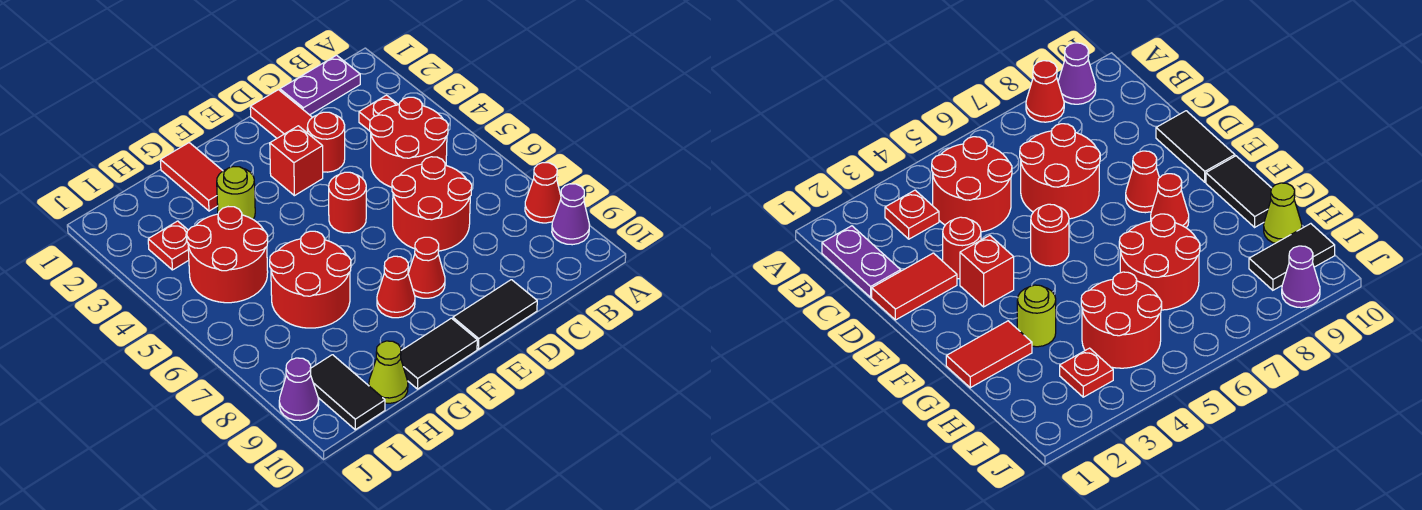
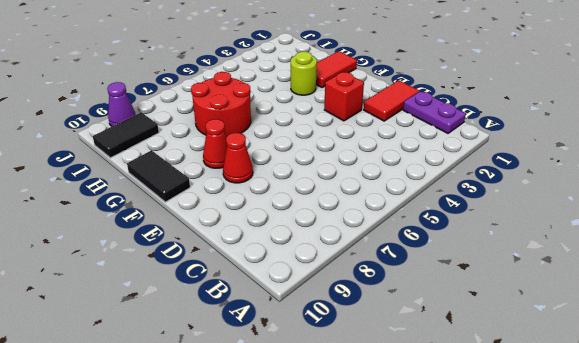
none -> red 1x1 cone [525,163,561,223]
none -> purple 1x1 cone [552,184,589,245]
none -> red 1x1 plate [359,95,398,131]

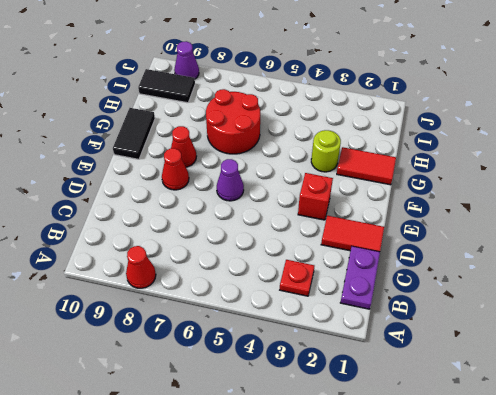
purple 1x1 cone [217,159,244,201] -> purple 1x1 cone moved to [552,184,589,245]
none -> red 2x2 round brick [370,97,448,187]
none -> red 2x2 round brick [392,157,472,251]
none -> red 1x1 round brick [307,112,345,172]

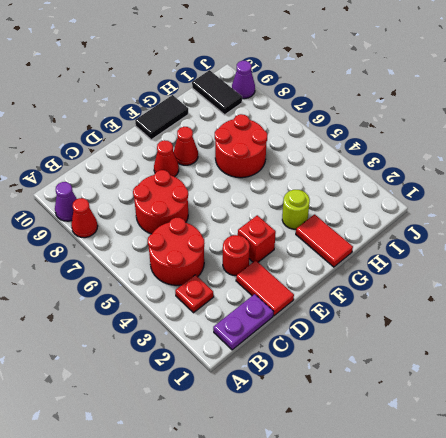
none -> black 1x2 tile [453,280,537,349]
none -> red 1x1 round brick [329,172,366,233]
none -> red 2x2 round brick [187,207,268,303]

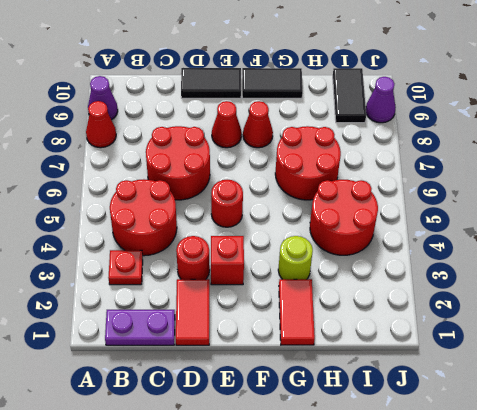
none -> lime 1x1 cone [369,341,408,403]
none -> red 1x1 plate [148,221,189,270]

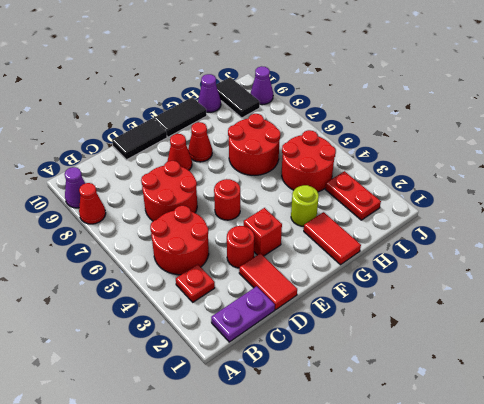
purple 1x1 cone [198,74,221,112] -> lime 1x1 cone [369,341,408,403]
red 1x2 plate [325,171,381,220] -> red 1x1 plate [148,221,189,270]

